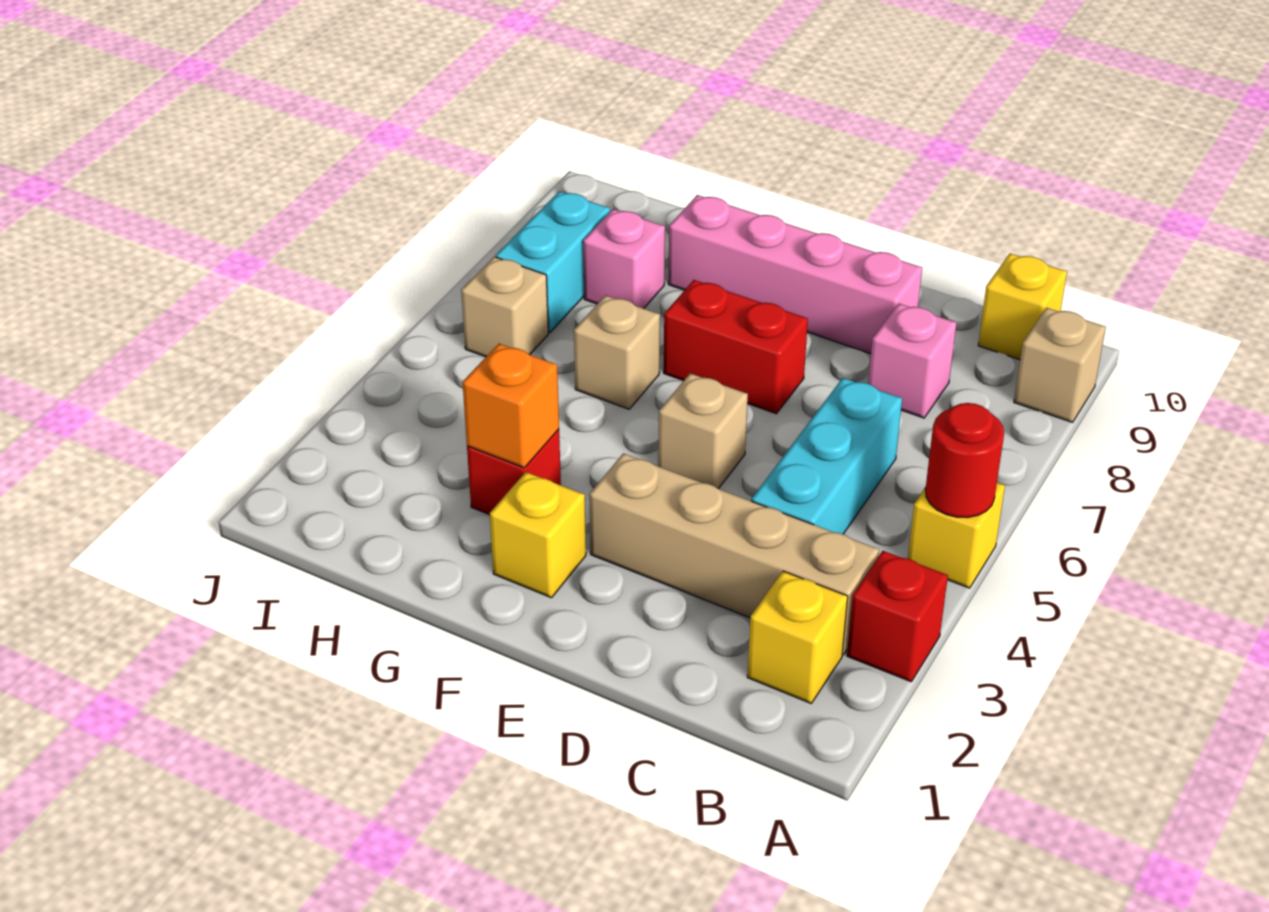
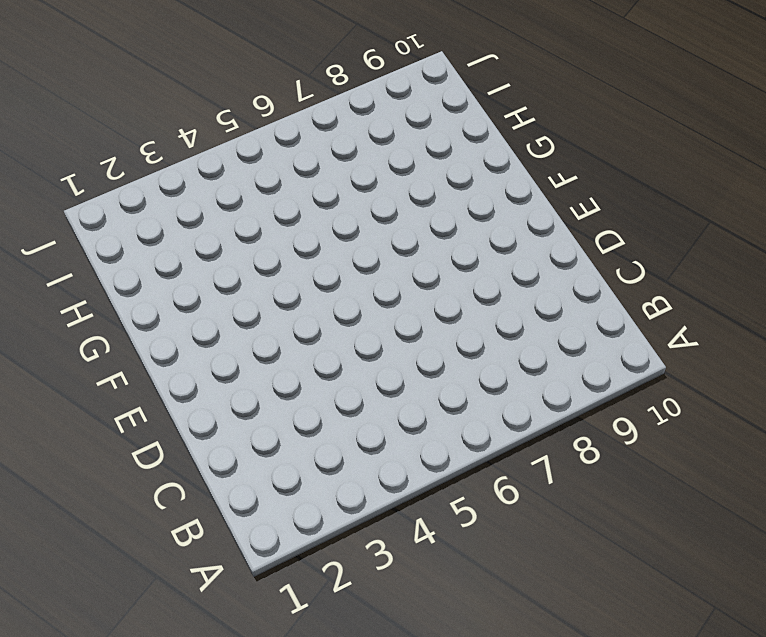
none -> red 1x1 brick [847,551,948,682]
none -> yellow 1x1 brick [908,483,1005,588]
none -> tan 1x1 brick [1014,308,1106,422]

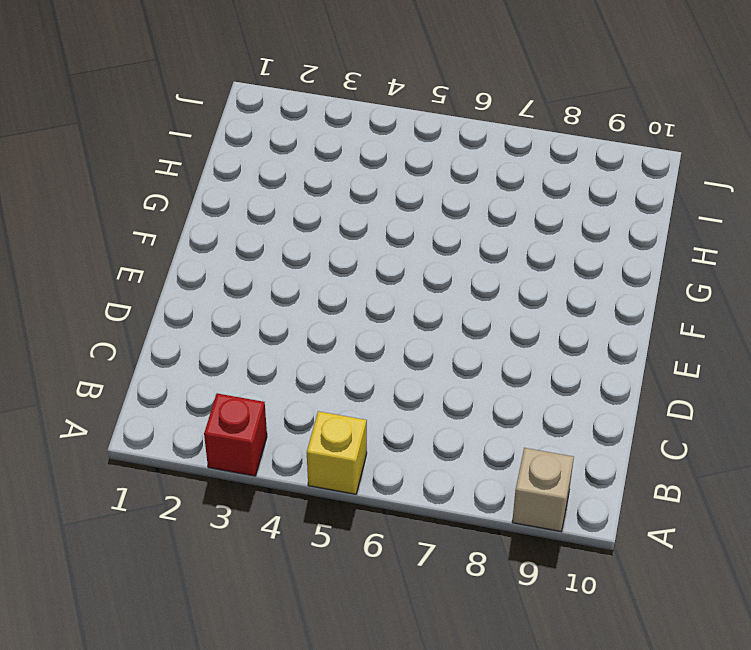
none -> yellow 1x1 brick [747,571,848,703]
none -> tan 1x4 brick [589,453,879,655]
none -> yellow 1x1 brick [978,254,1067,360]

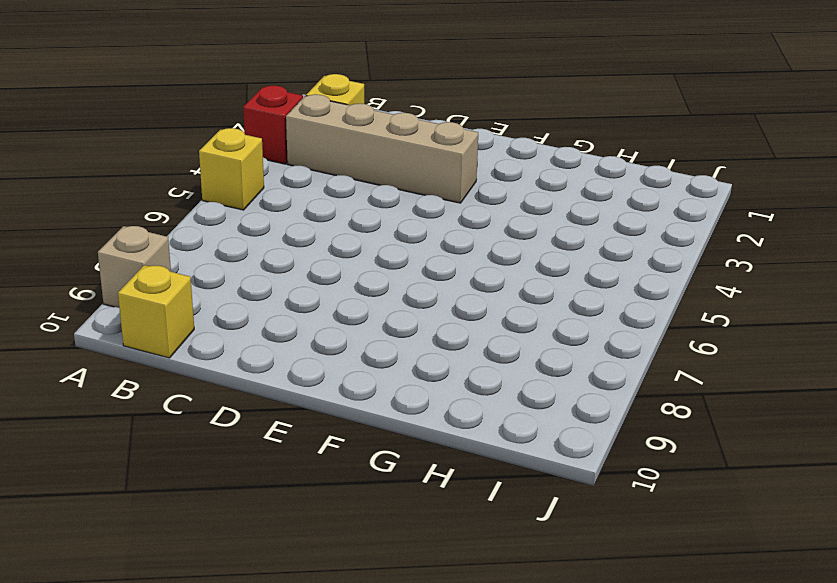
none -> cyan 1x3 brick [751,378,902,534]
none -> pink 1x1 brick [868,304,956,418]
none -> pink 1x4 brick [668,195,922,354]

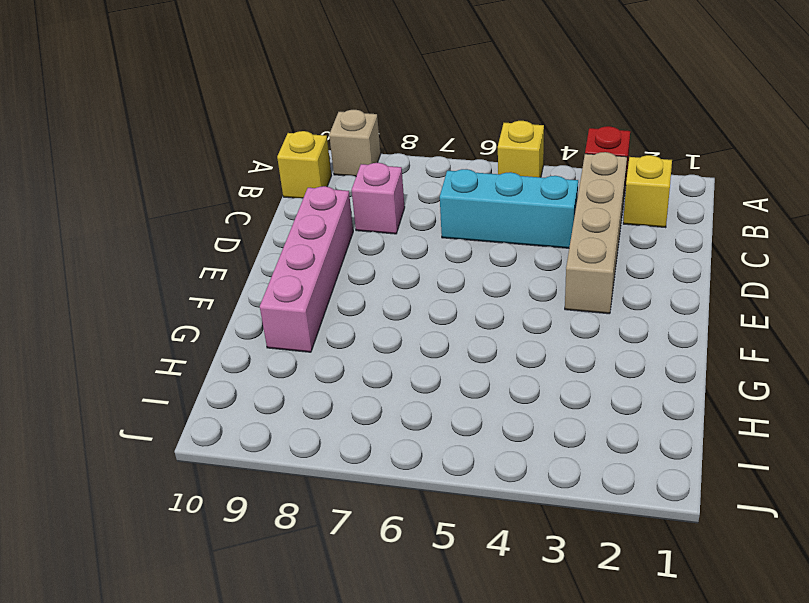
none -> tan 1x1 brick [658,373,748,489]
none -> red 1x2 brick [664,280,808,414]
none -> yellow 1x1 brick [490,472,586,598]

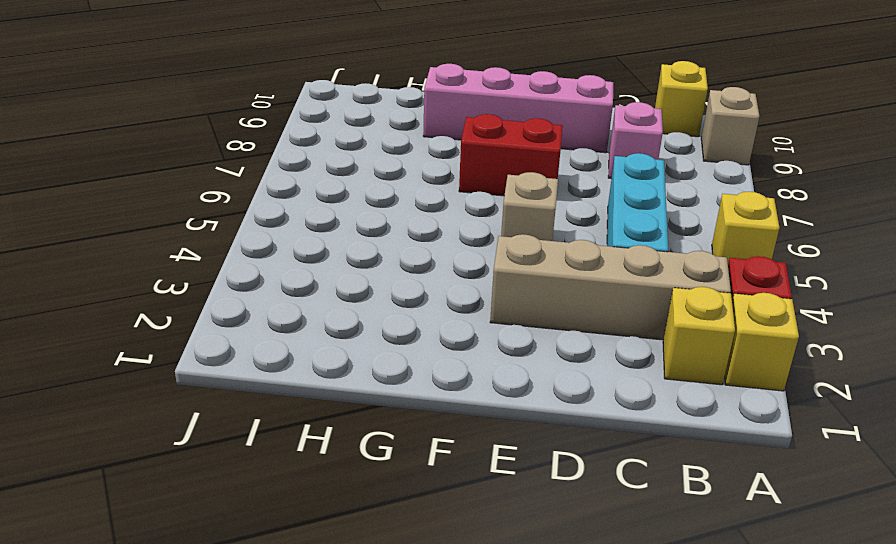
yellow 1x1 brick [725,293,799,391] -> yellow 1x1 brick moved to [490,472,586,598]
none -> red 1x1 brick [467,429,561,515]
none -> tan 1x1 brick [574,295,660,409]
none -> pink 1x1 brick [583,209,665,309]

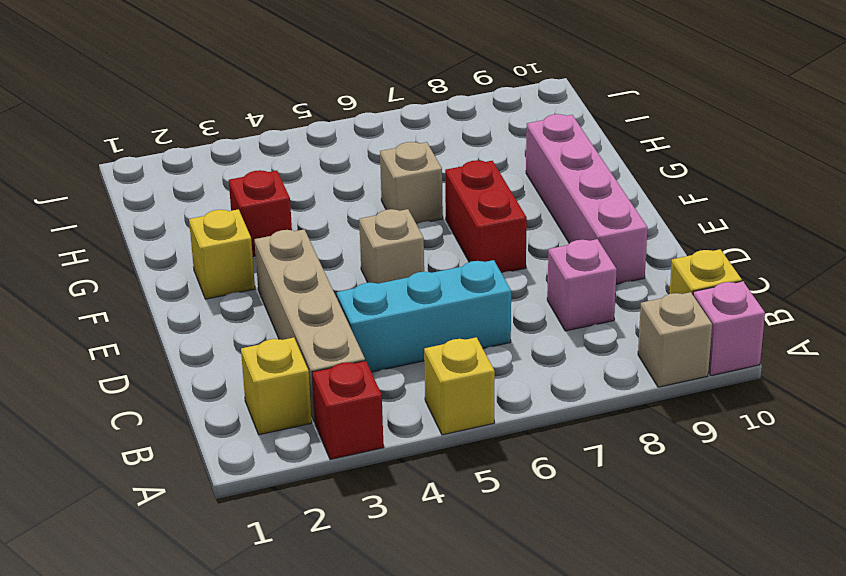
pink 1x1 brick [693,281,765,376] -> pink 1x1 brick moved to [583,209,665,309]
none -> tan 1x1 brick [461,257,548,357]
none -> cyan 1x2 brick [496,191,610,333]
none -> red 1x1 round brick [925,403,1004,518]

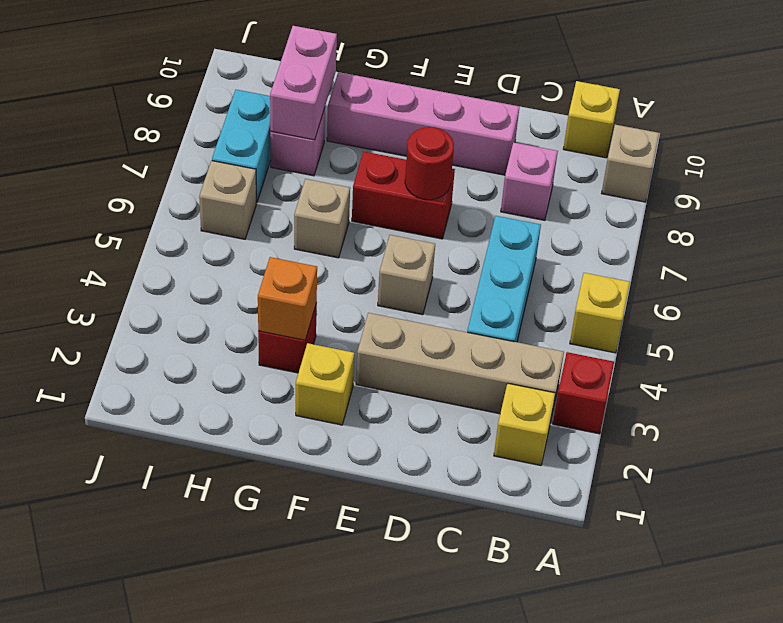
red 1x1 round brick [405,127,454,200] -> red 1x1 round brick moved to [925,403,1004,518]
pink 1x2 brick [270,26,337,140] -> none

